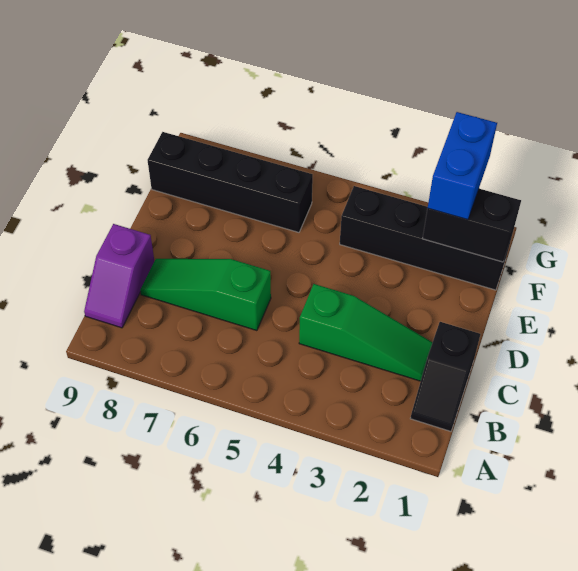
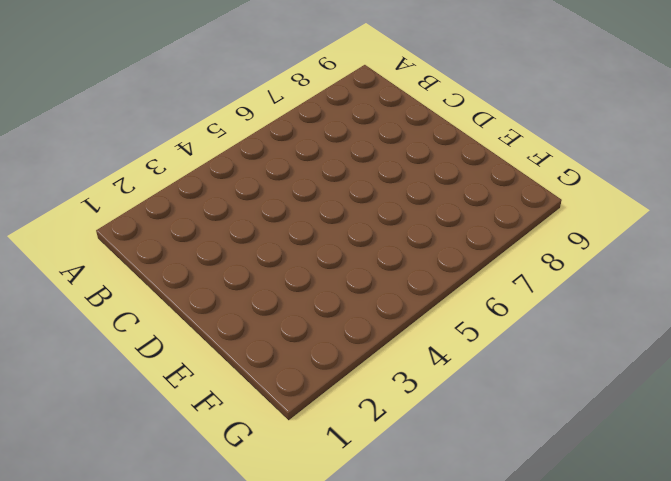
none -> black 1x2 slope [410,322,480,431]
none -> purple 1x2 slope [84,224,154,328]

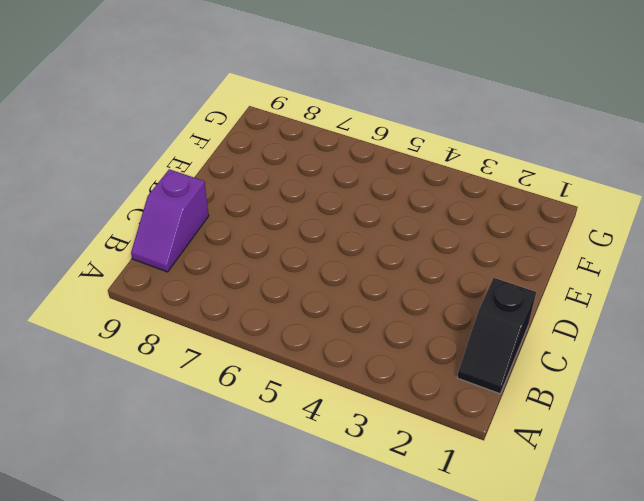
none -> green 1x3 slope [299,284,433,381]
none -> green 1x3 slope [140,259,271,331]

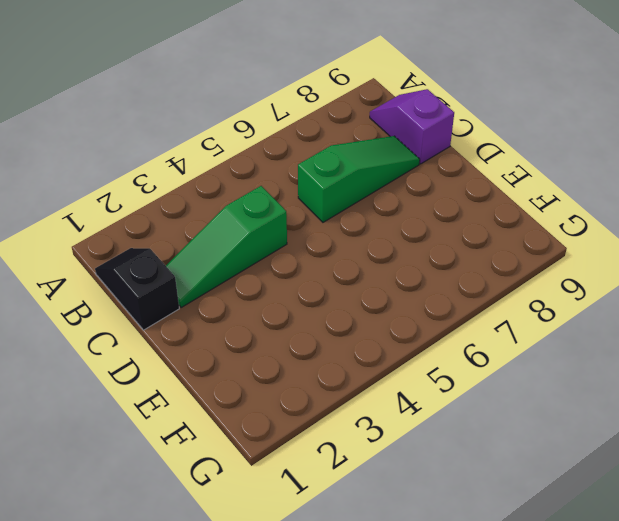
none -> black 1x4 brick [340,186,511,290]
none -> black 1x4 brick [148,132,313,232]

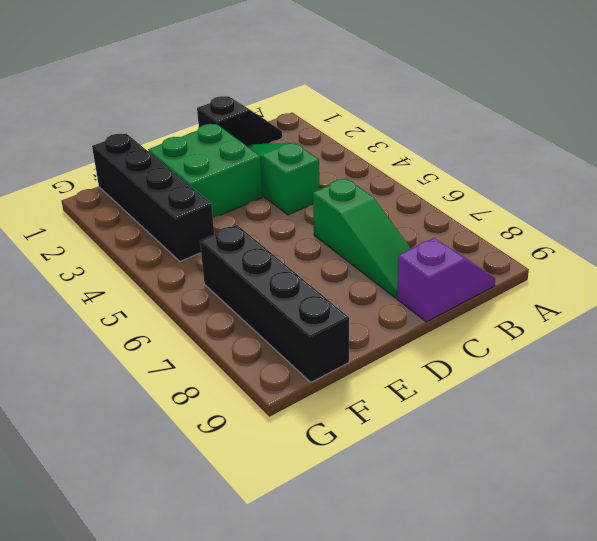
green 2x2 brick [148,124,263,218] -> none
none -> black 1x2 brick [423,189,521,262]
none -> blue 1x2 brick [428,112,497,220]

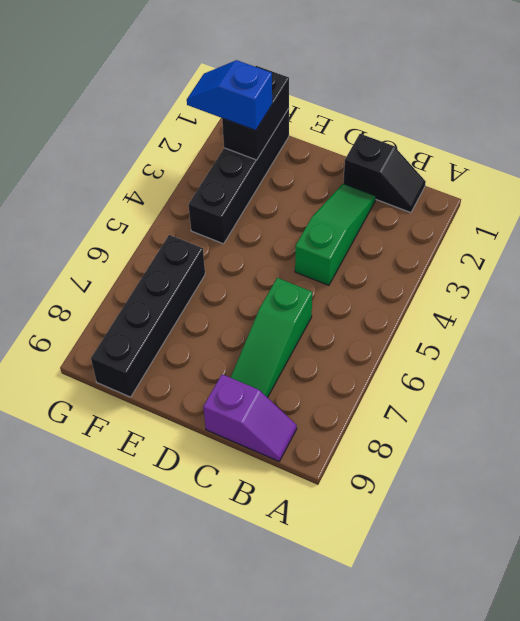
blue 1x2 slope [187,60,272,131] -> blue 1x2 brick [428,112,497,220]

